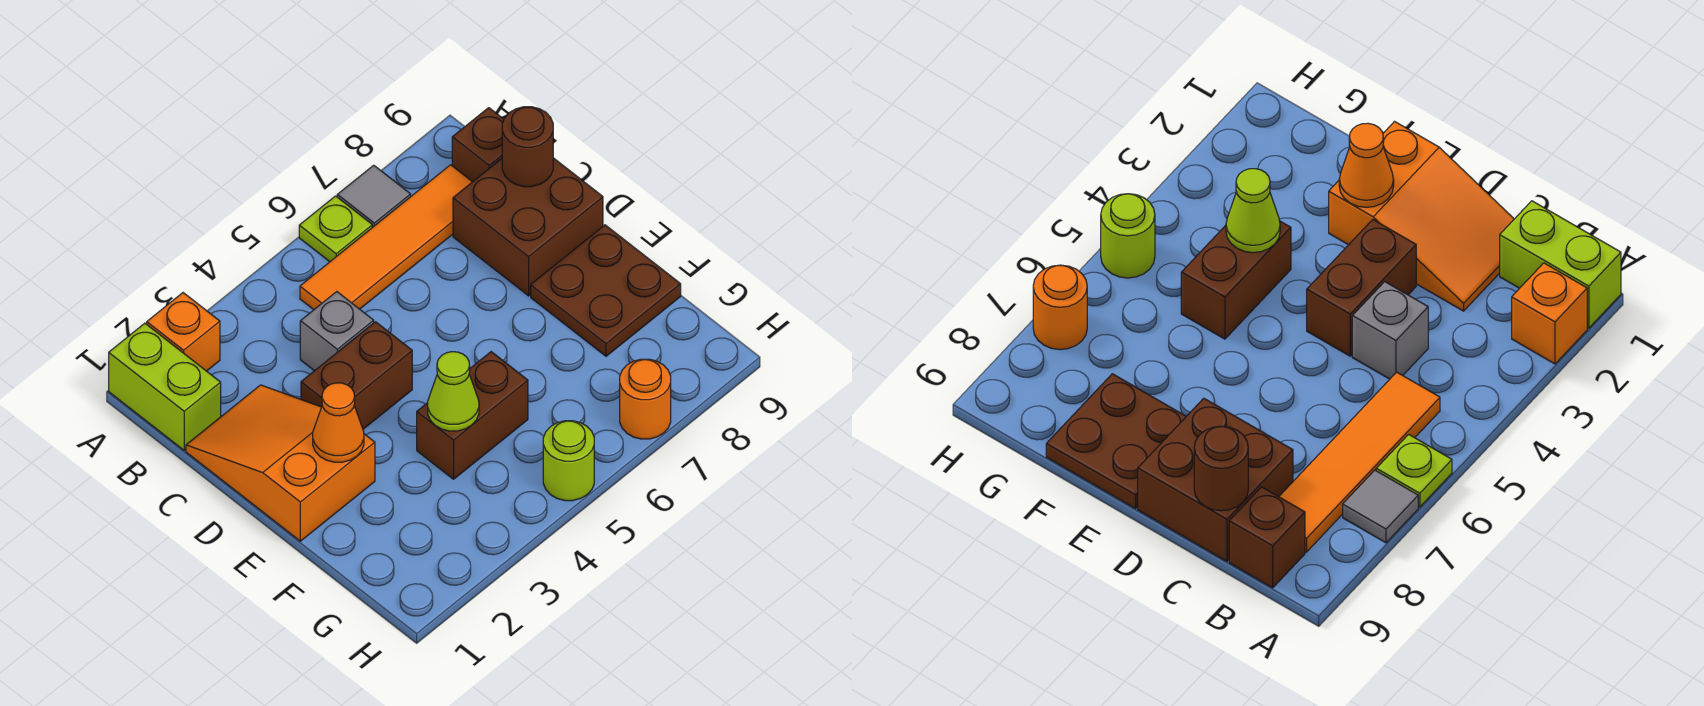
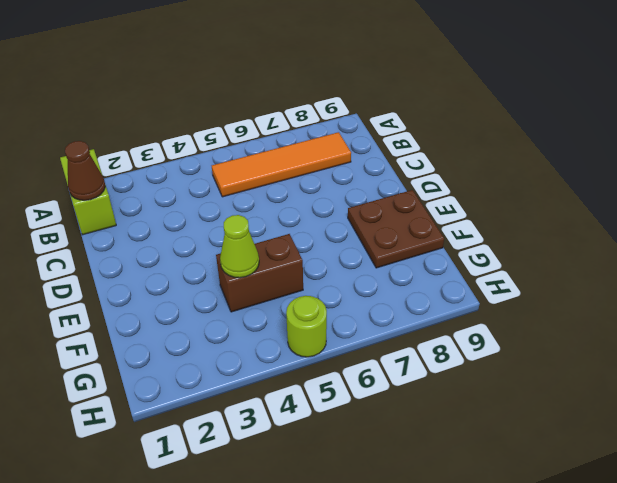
brown 1x1 cone [65,141,105,200] -> none
none -> orange 1x1 brick [147,293,220,371]
none -> lime 1x1 plate [299,196,372,262]
none -> grey 1x1 tile [337,165,411,228]

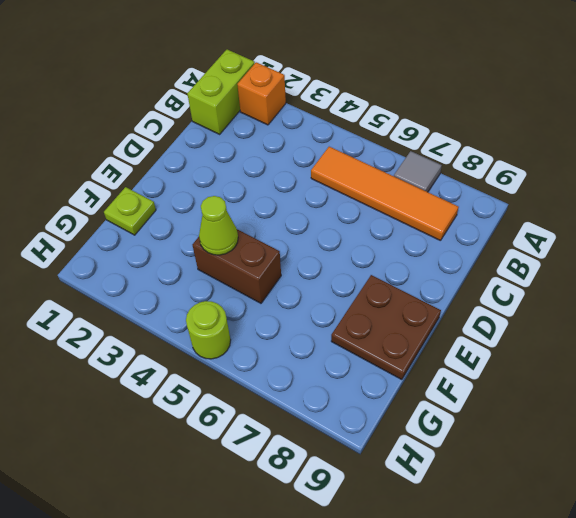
lime 1x1 plate [104,187,156,235] -> lime 1x1 plate moved to [299,196,372,262]
none -> brown 1x1 brick [452,108,504,182]
none -> orange 2x3 slope [186,385,375,541]
none -> grey 1x1 brick [300,292,374,371]

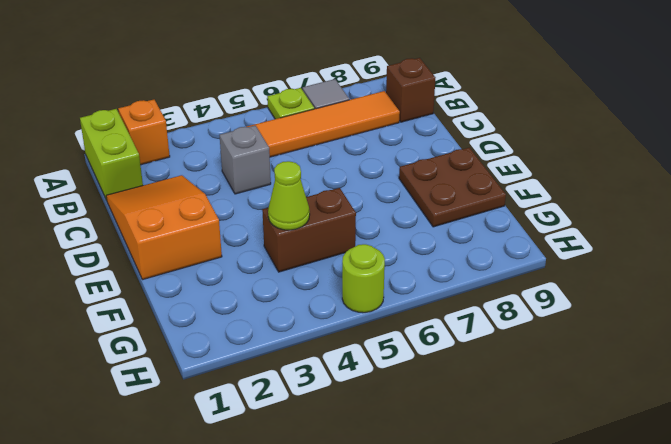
none -> brown 2x2 brick [453,158,603,296]
none -> brown 1x2 brick [301,322,412,429]
none -> orange 1x1 round brick [620,359,671,439]

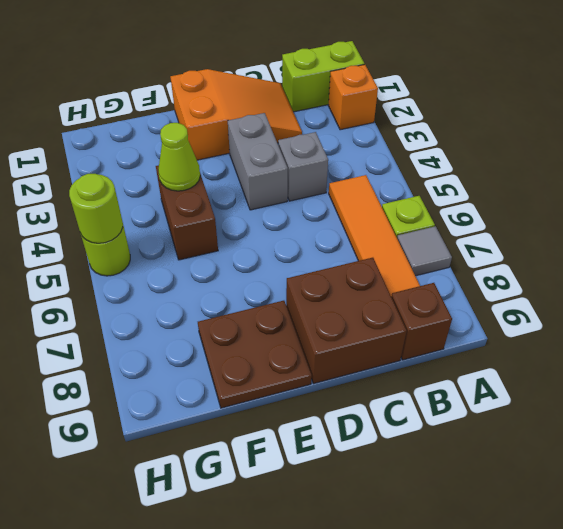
grey 1x2 brick [228,113,288,210] -> brown 1x2 brick [301,322,412,429]
lime 1x1 round brick [69,174,123,243] -> none
none -> orange 1x1 round brick [620,359,671,439]
none -> brown 1x1 round brick [502,107,553,187]
none -> orange 1x1 cone [313,383,364,462]

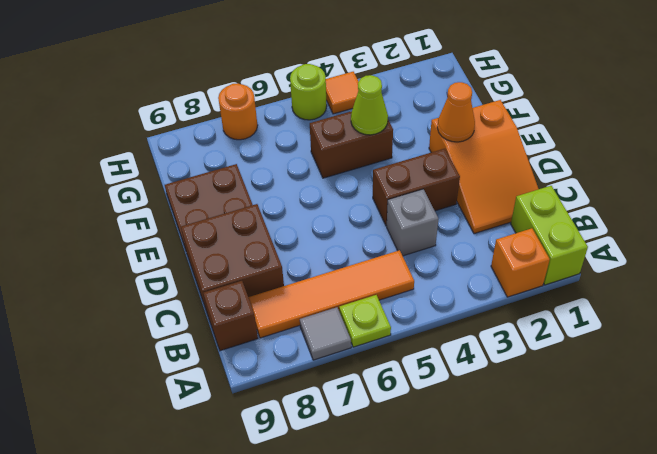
orange 1x1 tile [326,72,359,114] -> none
none -> brown 1x1 round brick [502,107,553,187]

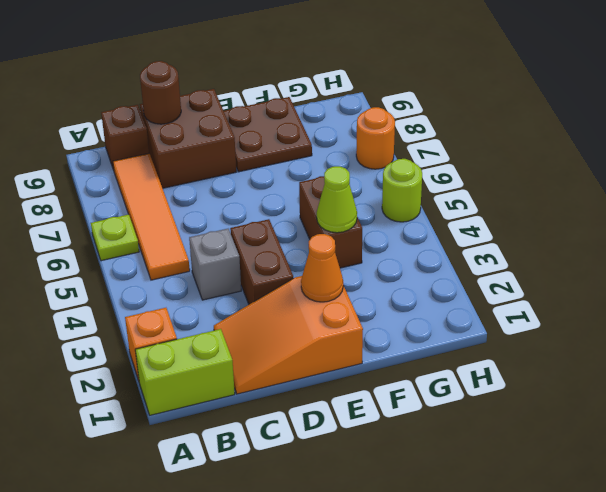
none -> grey 1x1 tile [337,165,411,228]

